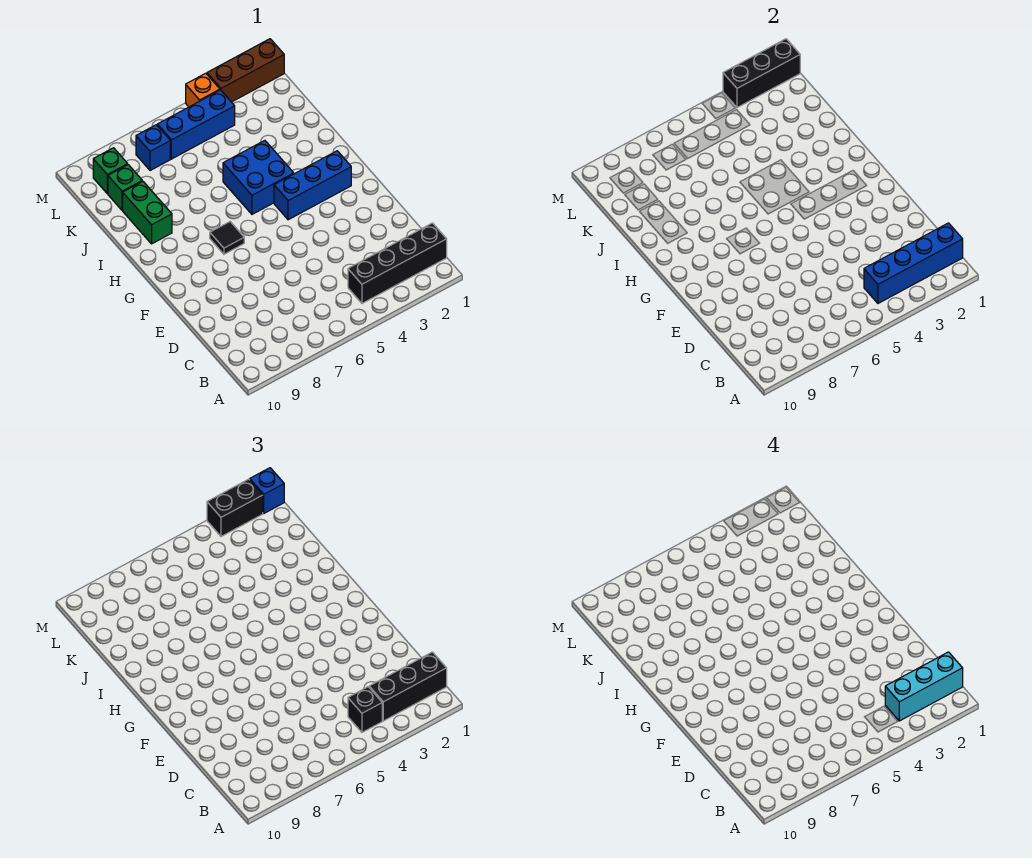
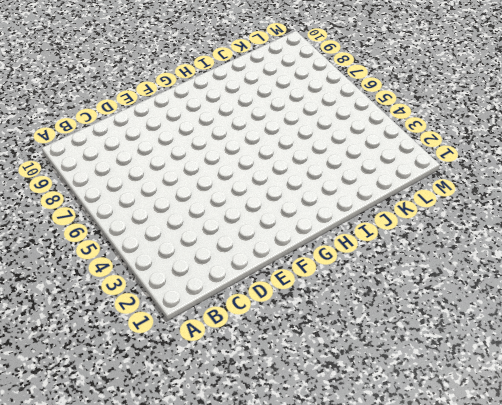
none -> black 1x4 brick [348,223,447,303]
none -> blue 1x3 brick [274,151,351,220]
none -> black 1x1 tile [210,222,244,254]

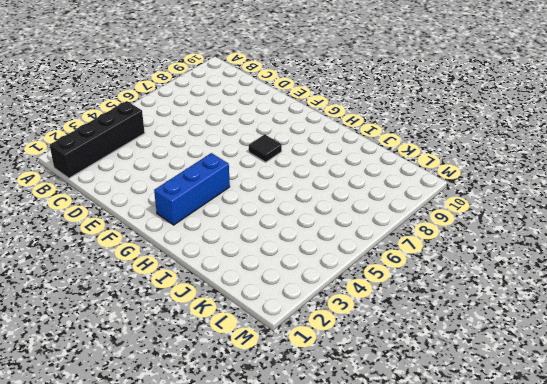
none -> blue 2x2 brick [223,140,294,214]
none -> green 1x2 brick [123,181,172,244]
none -> green 1x1 brick [108,165,142,210]

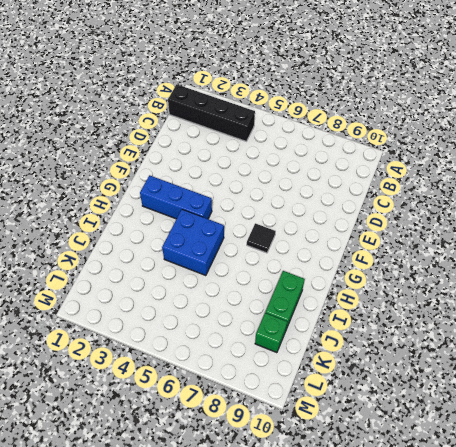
none -> blue 1x3 brick [157,90,235,159]
none -> blue 1x1 brick [136,125,170,171]
none -> green 1x1 brick [93,148,128,194]

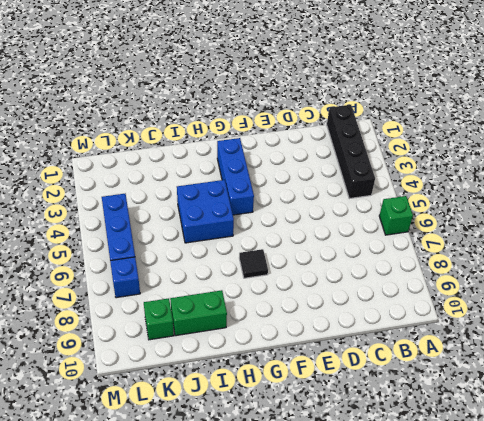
green 1x1 brick [379,196,413,235] -> green 1x1 brick moved to [93,148,128,194]
none -> brown 1x3 brick [207,39,284,102]
none -> orange 1x1 brick [186,73,220,107]
none -> blue 1x4 brick [864,223,963,303]

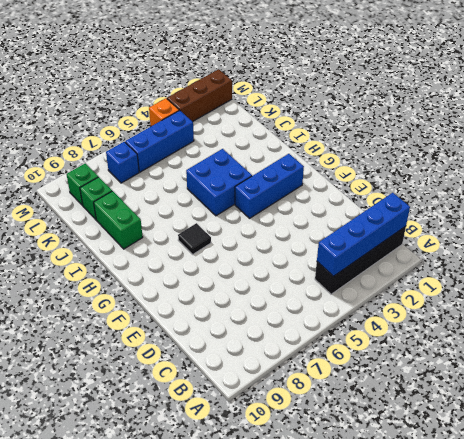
none -> black 1x3 brick [723,39,800,108]
none -> black 1x3 brick [369,652,447,721]
none -> black 1x1 brick [348,687,382,732]

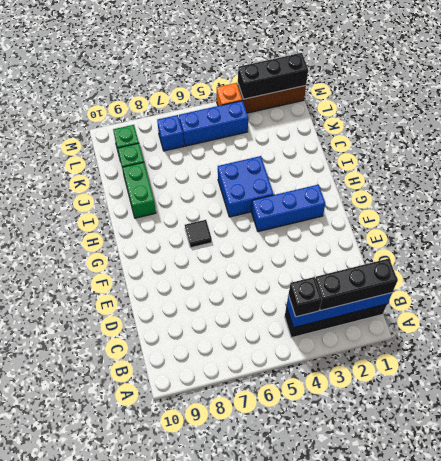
none -> blue 1x1 brick [250,468,284,513]
none -> black 1x2 brick [207,479,263,537]
none -> cyan 1x3 brick [885,652,963,721]

